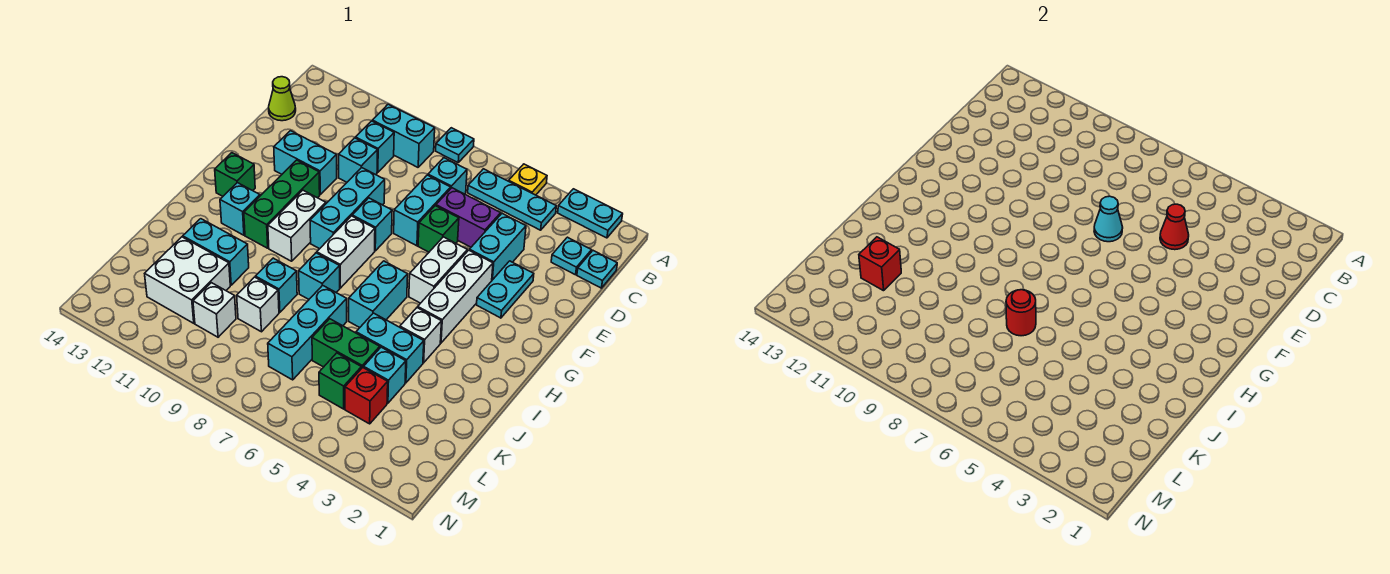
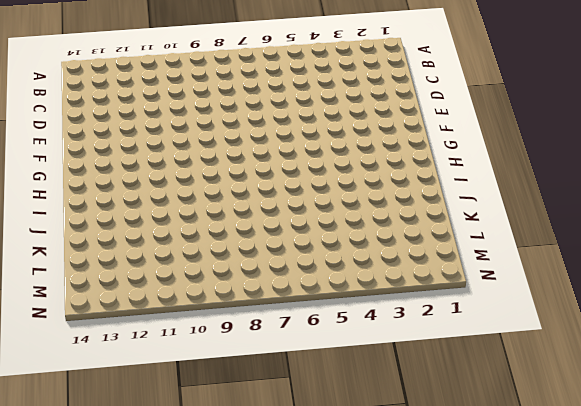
none -> cyan 1x2 plate [558,189,623,238]
none -> yellow 1x1 plate [509,164,547,195]
none -> cyan 1x1 plate [436,128,474,162]
none -> cyan 1x3 plate [468,169,556,230]

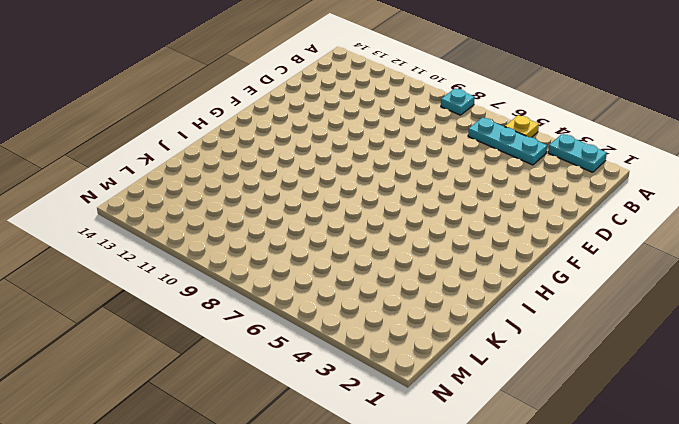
none -> cyan 1x2 brick [372,104,435,167]
none -> cyan 1x1 plate [577,251,617,288]
none -> cyan 1x1 plate [551,237,592,275]
none -> cyan 1x1 brick [428,158,467,194]

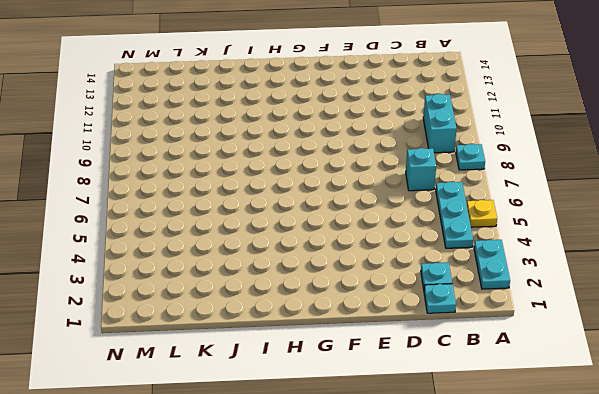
none -> cyan 1x1 brick [356,121,394,172]
none -> lime 1x1 cone [269,77,296,121]
none -> cyan 1x2 brick [469,213,526,280]
none -> purple 1x2 brick [436,188,501,247]

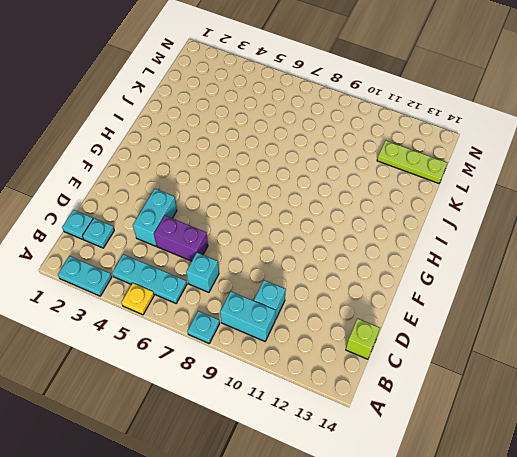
lime 1x1 brick [346,318,380,359] -> lime 1x1 cone [269,77,296,121]
lime 1x3 plate [377,140,447,183] -> white 2x2 brick [145,237,230,323]
none -> cyan 1x2 brick [394,175,451,246]
none -> cyan 1x1 brick [339,138,377,182]
none -> cyan 1x2 plate [477,261,534,318]
none -> green 1x1 brick [418,206,459,252]

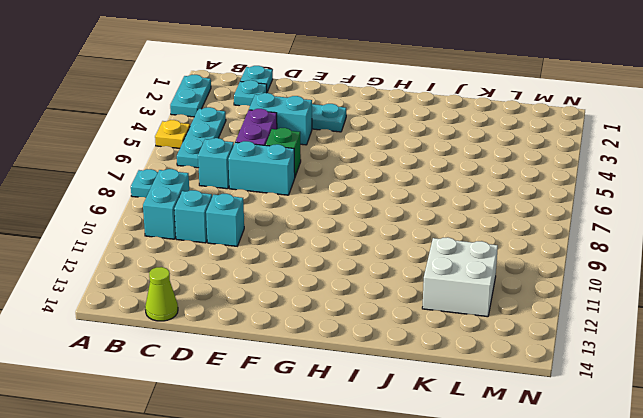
none -> cyan 1x3 brick [310,168,385,249]
none -> cyan 1x2 brick [274,131,337,194]
none -> white 1x3 brick [418,250,493,343]
none -> white 1x2 brick [409,237,467,303]

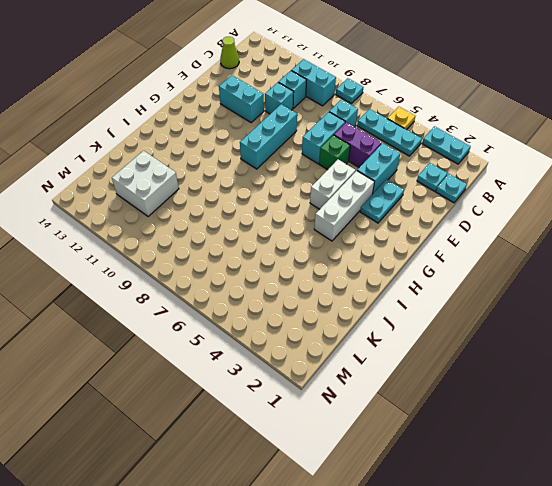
none -> cyan 1x1 brick [352,198,392,251]
none -> green 1x3 brick [244,160,320,248]
none -> white 1x2 brick [317,216,375,288]
none -> white 1x2 brick [268,190,326,261]

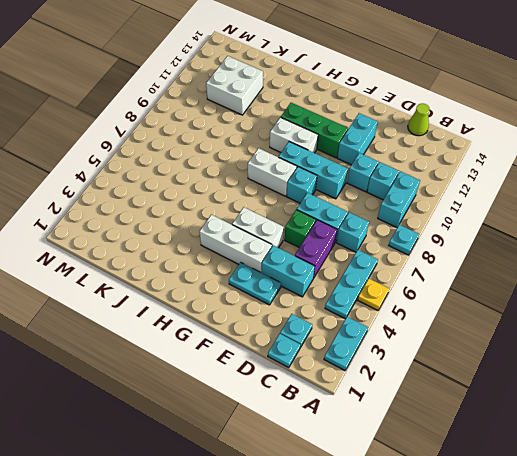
none -> green 1x1 brick [215,153,255,196]
none -> cyan 1x2 brick [349,261,408,328]
none -> cyan 1x1 brick [220,183,260,235]
none -> white 1x1 brick [400,308,442,363]

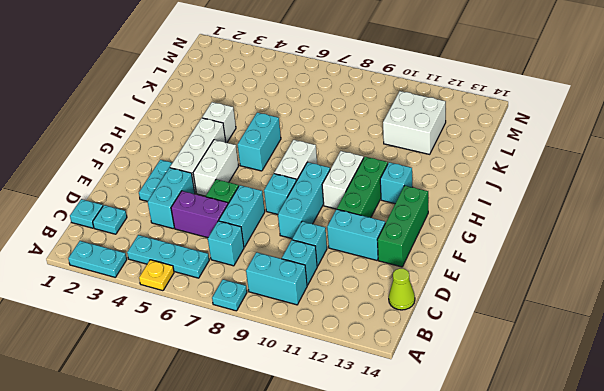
green 1x3 brick [377,186,428,267] -> green 1x1 brick [215,153,255,196]
none -> cyan 1x1 brick [299,253,340,299]
none -> cyan 1x2 brick [356,313,424,383]
none -> cyan 1x3 brick [268,285,347,380]
none -> cyan 1x1 brick [255,258,297,312]

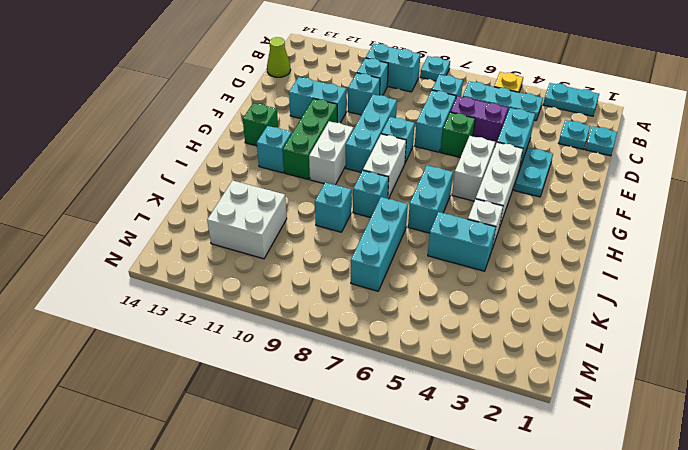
none -> cyan 1x2 brick [183,219,249,285]
none -> cyan 1x1 brick [364,347,406,403]
none -> green 1x2 brick [312,319,380,369]
none -> white 1x1 brick [237,277,279,332]

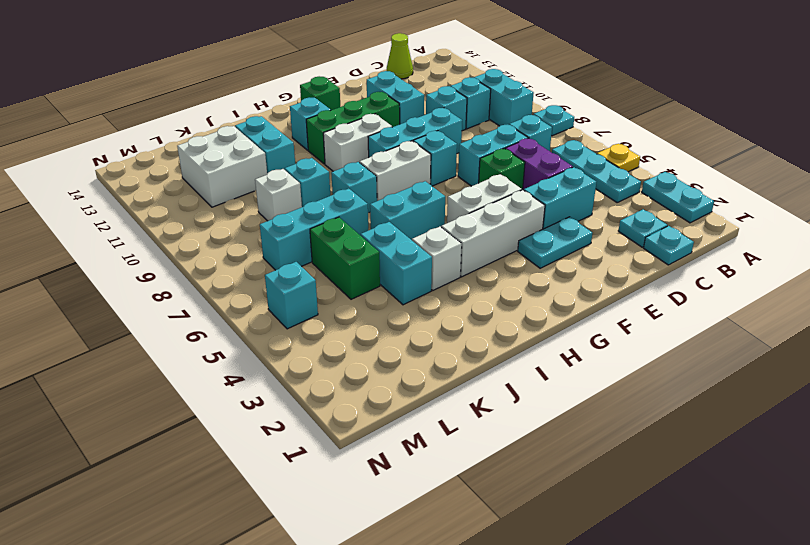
cyan 1x1 brick [265,262,318,329] -> cyan 1x1 brick moved to [364,347,406,403]
none -> red 1x1 brick [345,368,388,424]
none -> green 1x1 brick [319,353,361,409]
none -> white 1x1 brick [193,283,236,337]
none -> red 1x1 cone [1160,204,1189,250]

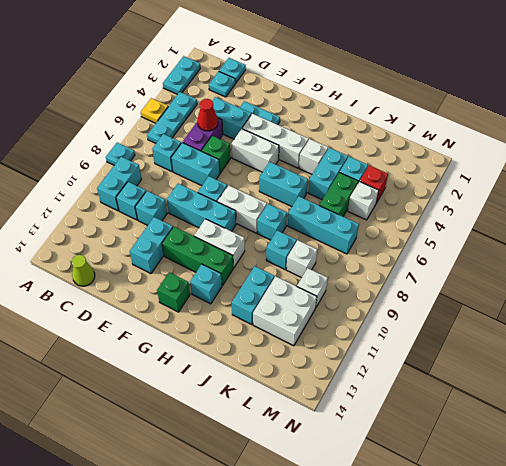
white 1x1 brick [348,181,379,220] -> green 1x1 brick [319,353,361,409]
none -> cyan 1x1 cone [1094,196,1123,242]
none -> red 1x1 round brick [1006,290,1036,336]
none -> red 1x1 brick [859,237,901,291]

